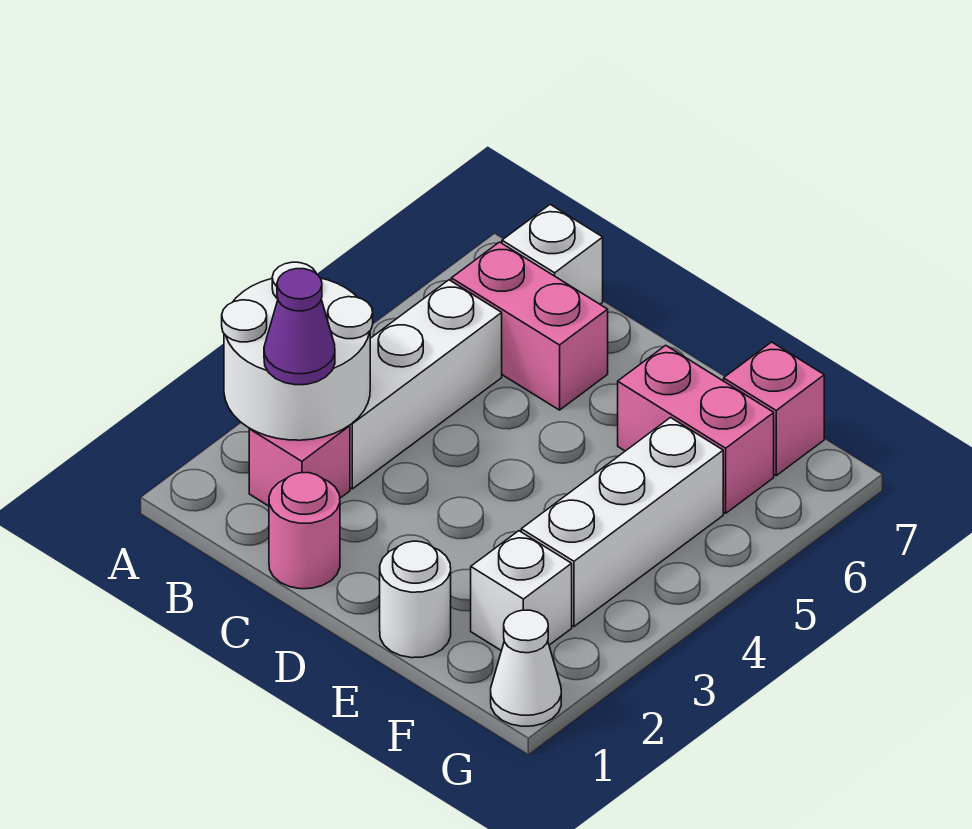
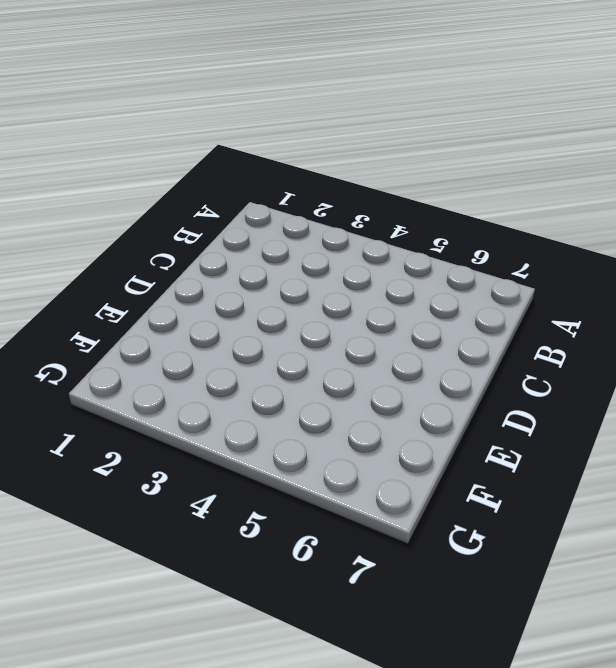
none -> pink 1x1 brick [249,425,350,506]
none -> white 1x3 brick [350,280,502,489]
none -> pink 1x2 brick [451,242,608,410]

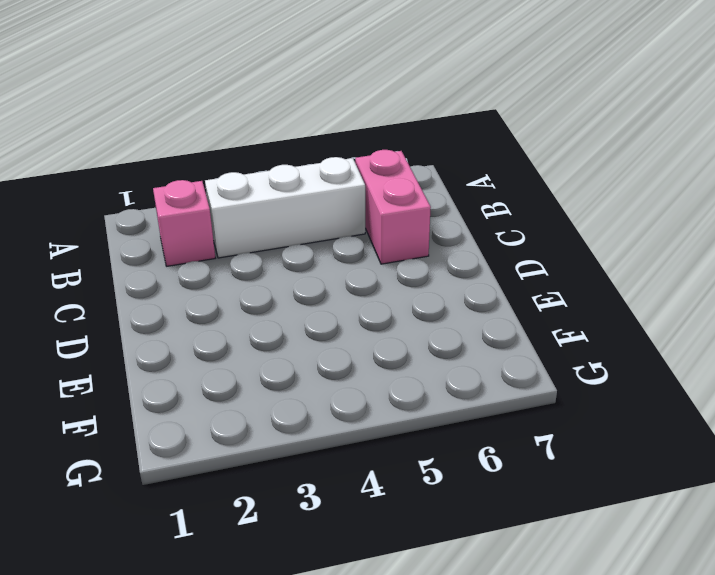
none -> white 1x1 brick [502,205,603,304]
none -> pink 1x1 round brick [269,473,340,589]
none -> white 1x1 round brick [380,541,451,658]

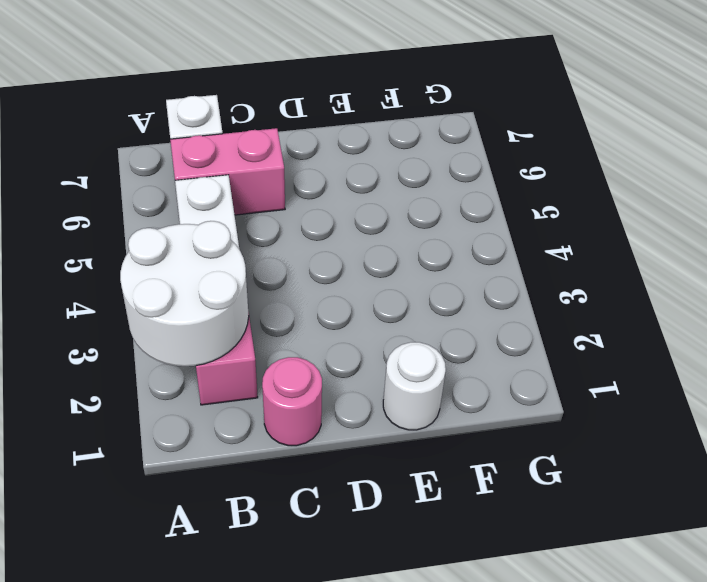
none -> pink 1x2 brick [618,345,774,513]
none -> white 1x1 brick [471,531,572,651]
none -> white 1x3 brick [521,418,723,626]

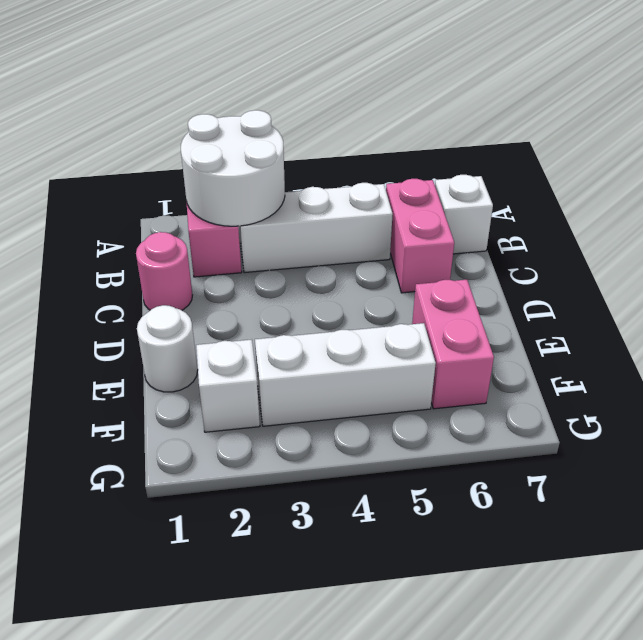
none -> pink 1x1 brick [724,342,824,475]
none -> white 1x1 cone [491,610,561,726]
none -> purple 1x1 cone [264,269,335,385]

